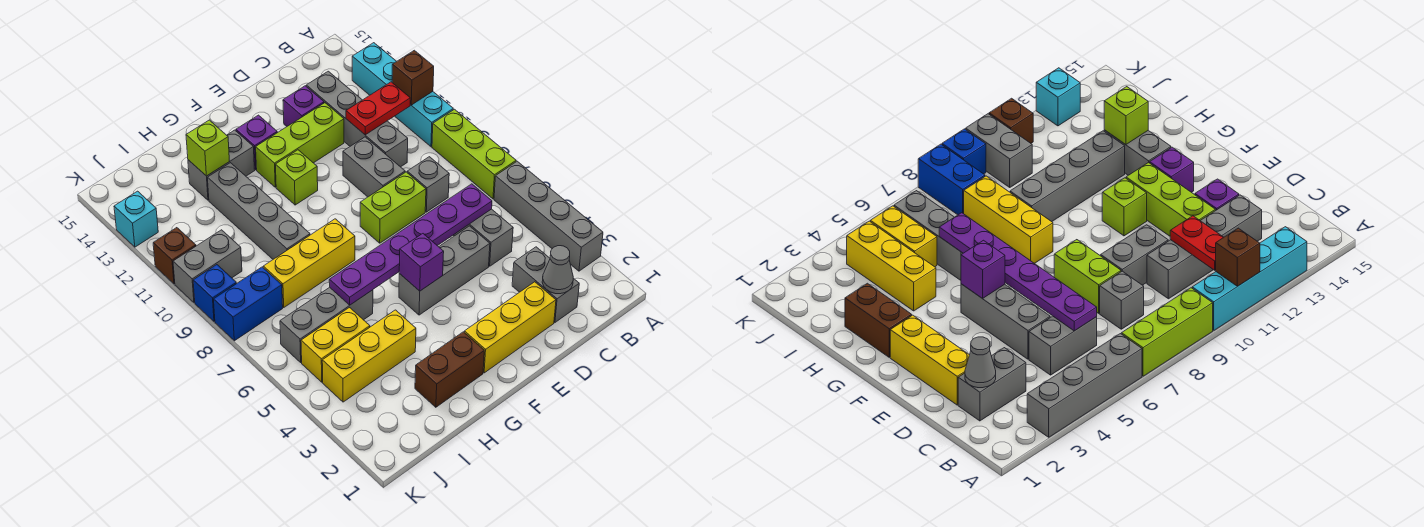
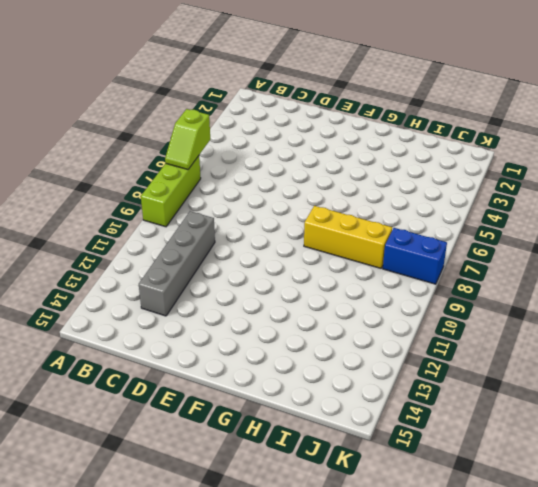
lime 1x2 slope [165,109,210,169] -> none
none -> grey 1x4 brick [494,161,603,271]
none -> cyan 1x4 brick [352,43,453,147]
none -> grey 1x2 brick [512,247,579,322]
none -> grey 1x2 brick [453,209,513,266]

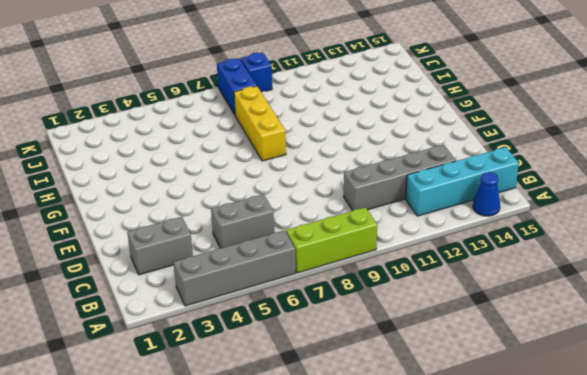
blue 1x1 cone [473,172,500,216] -> none
cyan 1x4 brick [406,147,519,216] -> cyan 1x4 brick moved to [352,43,453,147]
none -> grey 1x1 brick [407,157,449,212]
none -> yellow 1x3 brick [464,282,556,373]
none -> grey 1x3 brick [399,226,490,315]
none -> lime 1x2 brick [360,172,426,243]

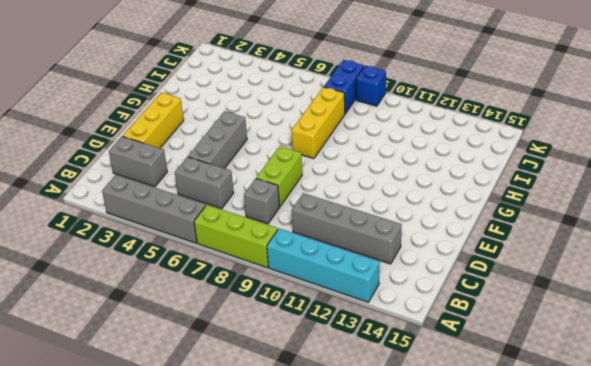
none -> grey 1x2 brick [343,137,405,197]
none -> lime 1x3 brick [256,103,344,187]
none -> purple 1x1 brick [283,86,324,126]
none -> lime 1x1 brick [275,150,318,205]

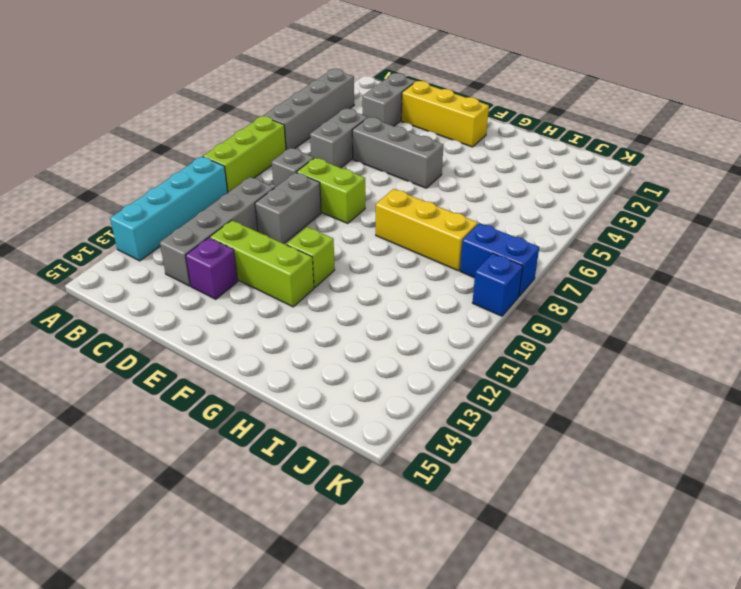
none -> purple 1x1 brick [236,115,277,170]
none -> brown 1x2 brick [415,332,484,407]
none -> grey 1x2 brick [188,130,255,200]
none -> yellow 1x3 brick [322,310,416,402]

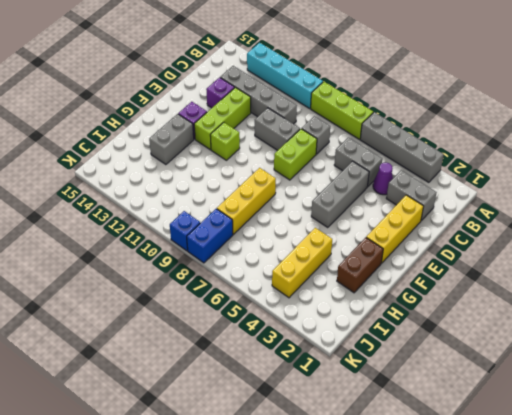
purple 1x1 cone [373,163,393,195] -> none
none -> grey 1x3 brick [280,287,373,362]
none -> grey 1x4 brick [208,163,310,259]
none -> yellow 1x2 brick [301,308,370,382]
none -> grey 1x2 brick [173,230,242,303]

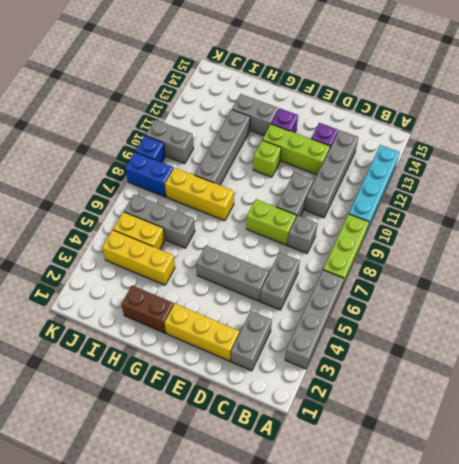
none -> brown 1x1 brick [153,228,196,284]
none -> cyan 1x1 brick [114,191,158,247]
none -> brown 1x1 brick [392,50,434,105]
none -> red 1x2 plate [346,82,410,135]

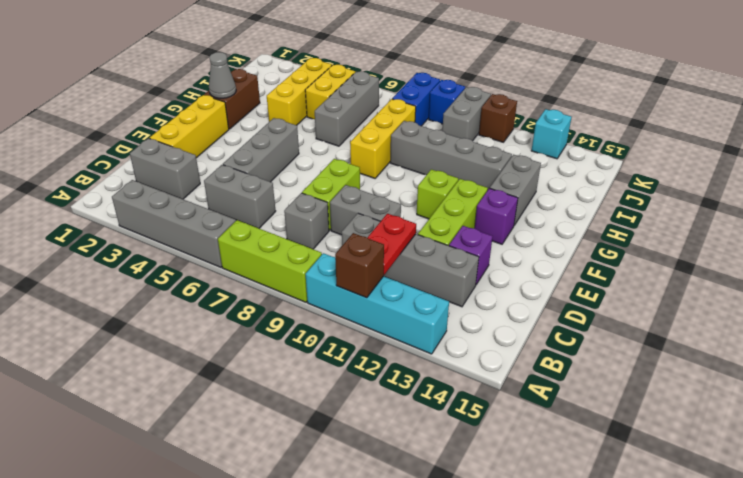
grey 1x1 cone [209,52,236,98] -> grey 1x1 cone moved to [542,246,573,294]
none -> purple 1x6 plate [329,184,492,305]
none -> purple 1x1 brick [399,234,444,291]
none -> lime 1x1 brick [186,120,229,176]

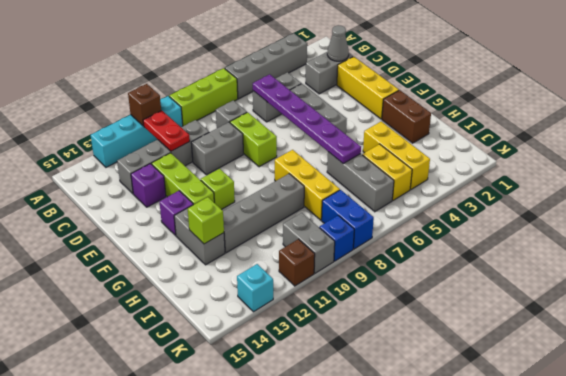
none -> purple 1x1 brick [399,234,444,291]

